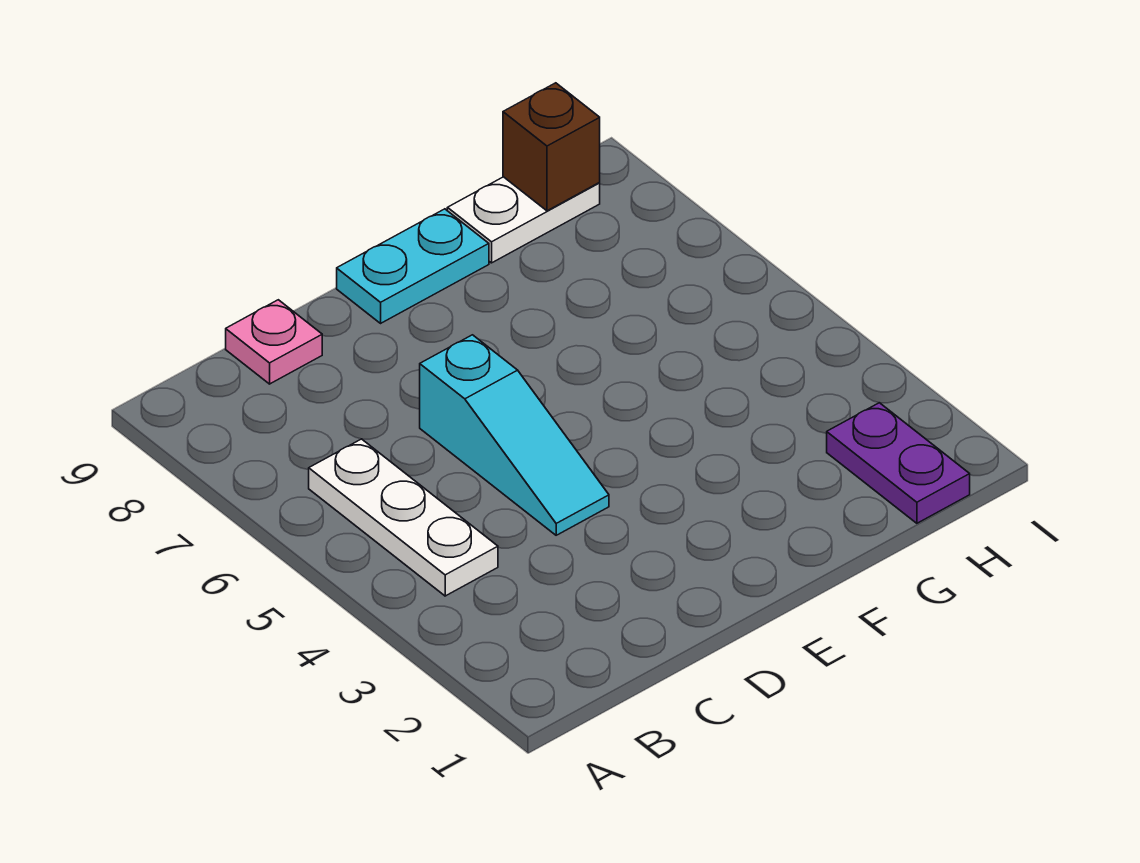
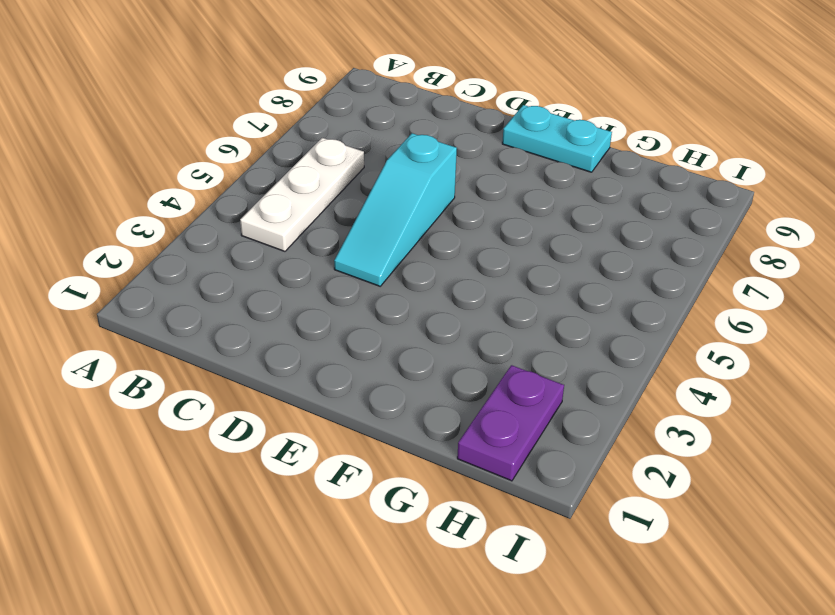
none -> pink 1x1 plate [226,300,322,384]
none -> white 1x2 plate [447,177,600,263]

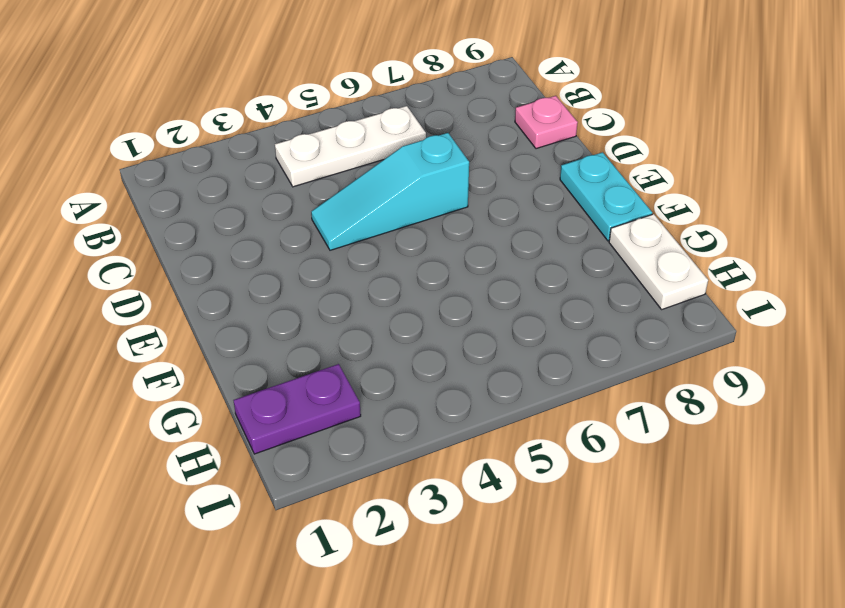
none -> brown 1x1 brick [503,83,600,211]

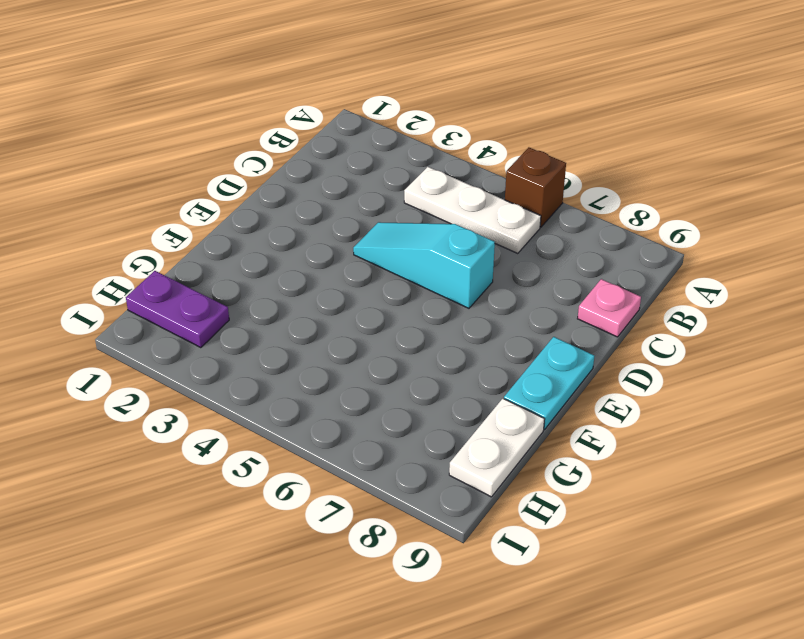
brown 1x1 brick [505,147,566,227] -> brown 1x1 brick moved to [503,83,600,211]

